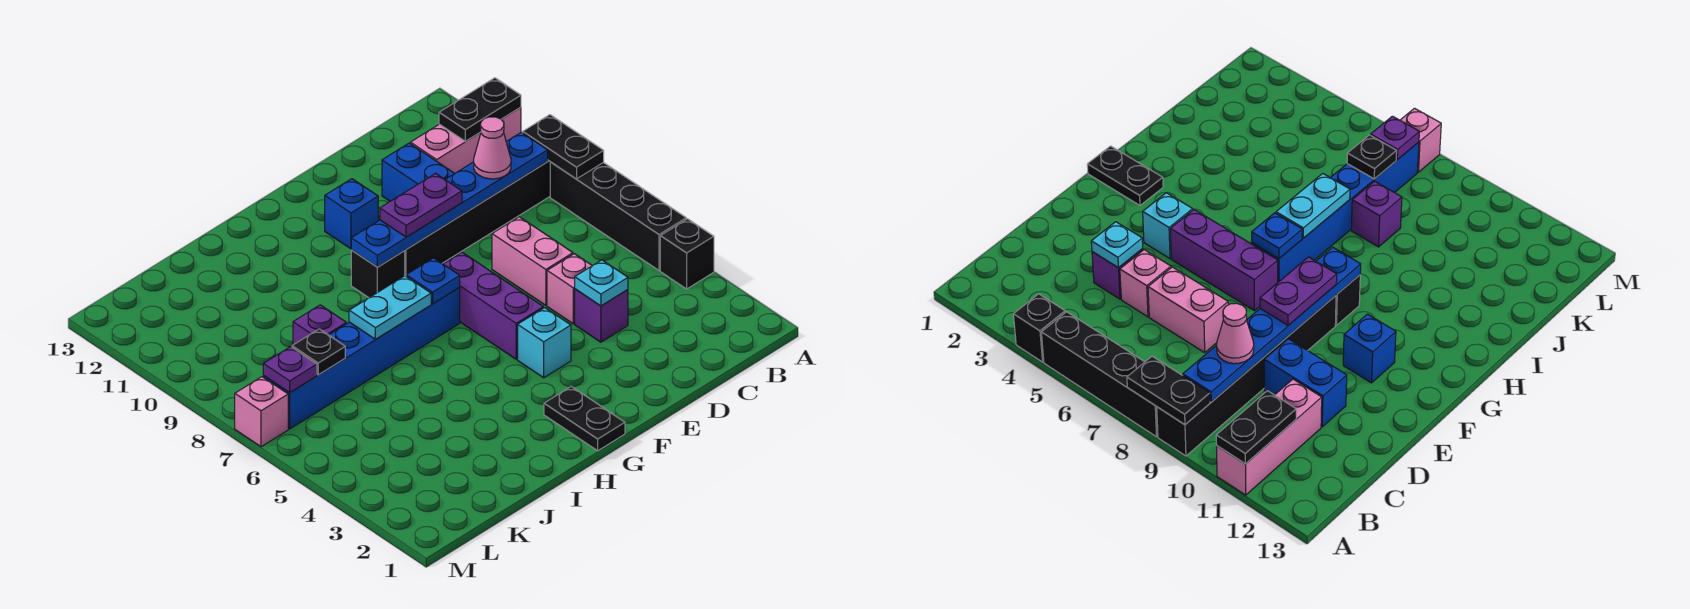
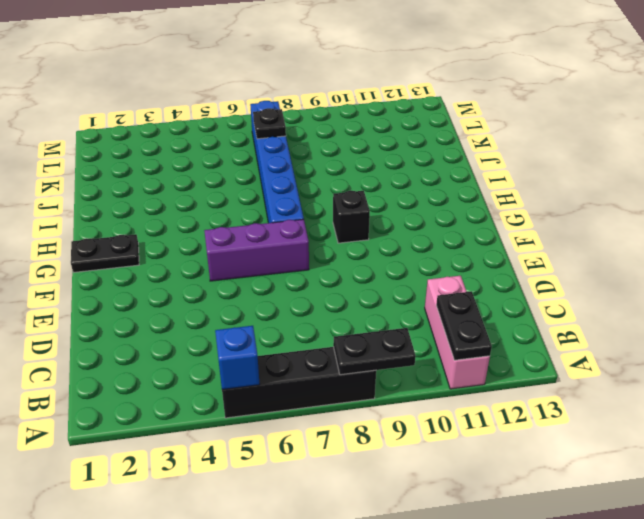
blue 1x1 brick [215,326,260,390] -> blue 1x1 brick moved to [325,179,378,249]
none -> black 1x1 brick [660,219,714,289]
none -> black 1x6 brick [405,160,550,276]
none -> purple 1x1 brick [575,289,628,342]

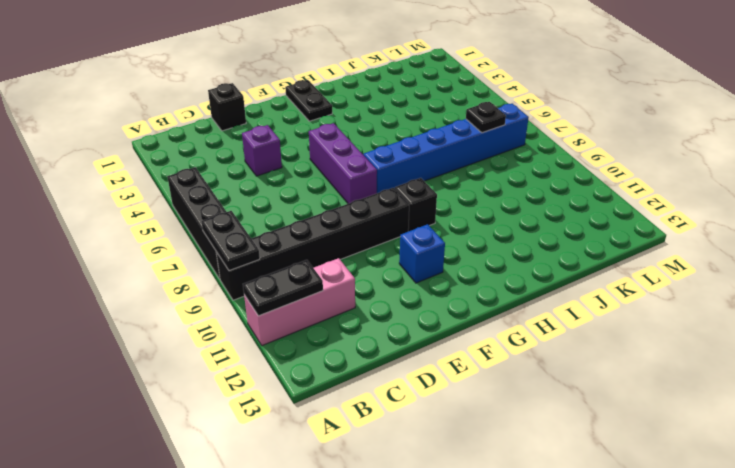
black 1x1 brick [208,83,246,131] -> black 1x1 brick moved to [660,219,714,289]
none -> pink 1x1 brick [547,254,592,324]
none -> pink 1x2 brick [492,217,573,305]
none -> blue 1x2 brick [382,143,455,201]

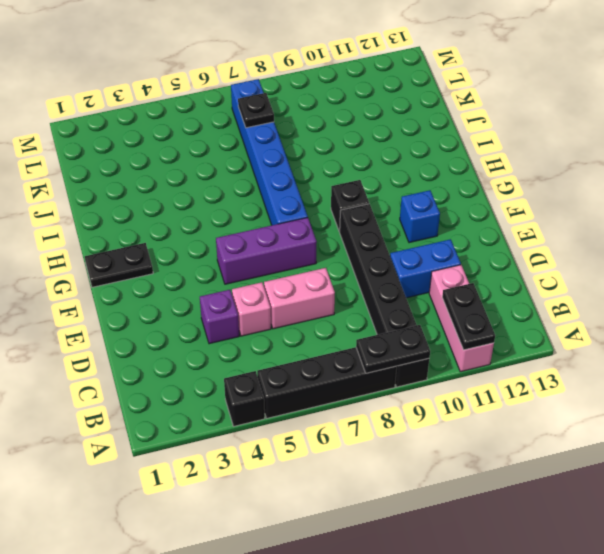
none -> cyan 1x1 brick [518,308,571,378]
none -> purple 1x1 brick [293,305,346,345]
none -> pink 1x1 brick [235,377,288,447]

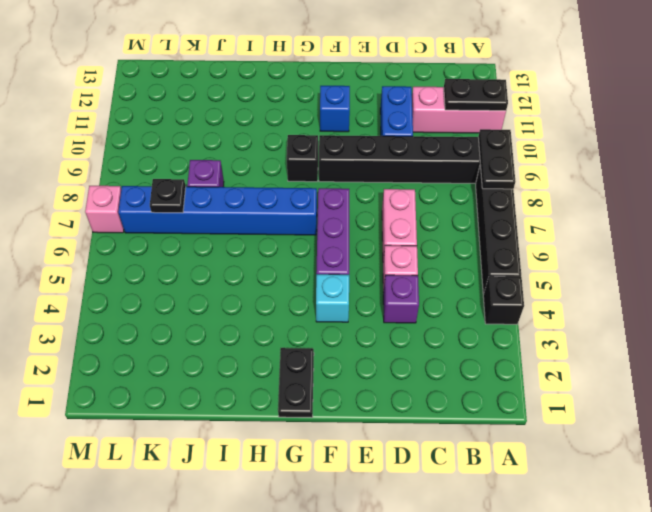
none -> blue 1x6 plate [351,132,548,267]
none -> cyan 1x1 plate [575,260,628,306]
none -> blue 1x1 plate [406,258,460,304]

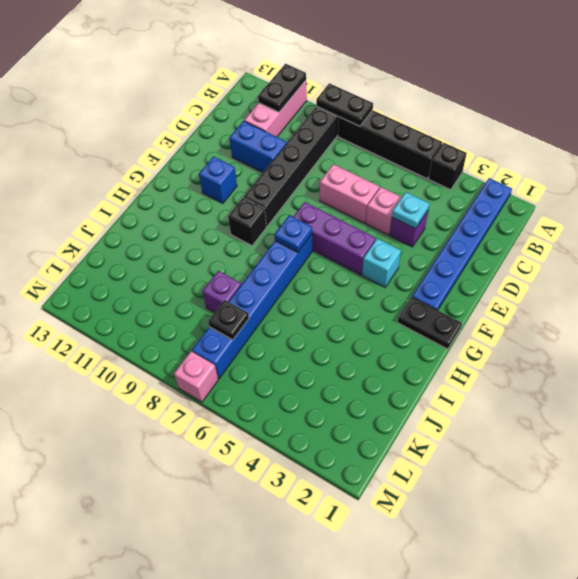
blue 1x6 plate [412,178,512,310] -> blue 1x6 plate moved to [351,132,548,267]
none -> cyan 1x2 plate [349,276,431,339]
none -> purple 1x1 plate [263,347,317,392]
none -> pink 1x1 cone [474,117,511,179]

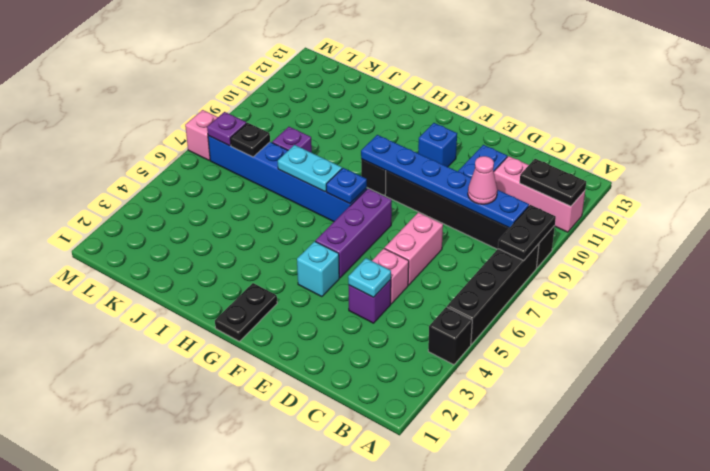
none -> purple 1x2 plate [380,173,462,237]

